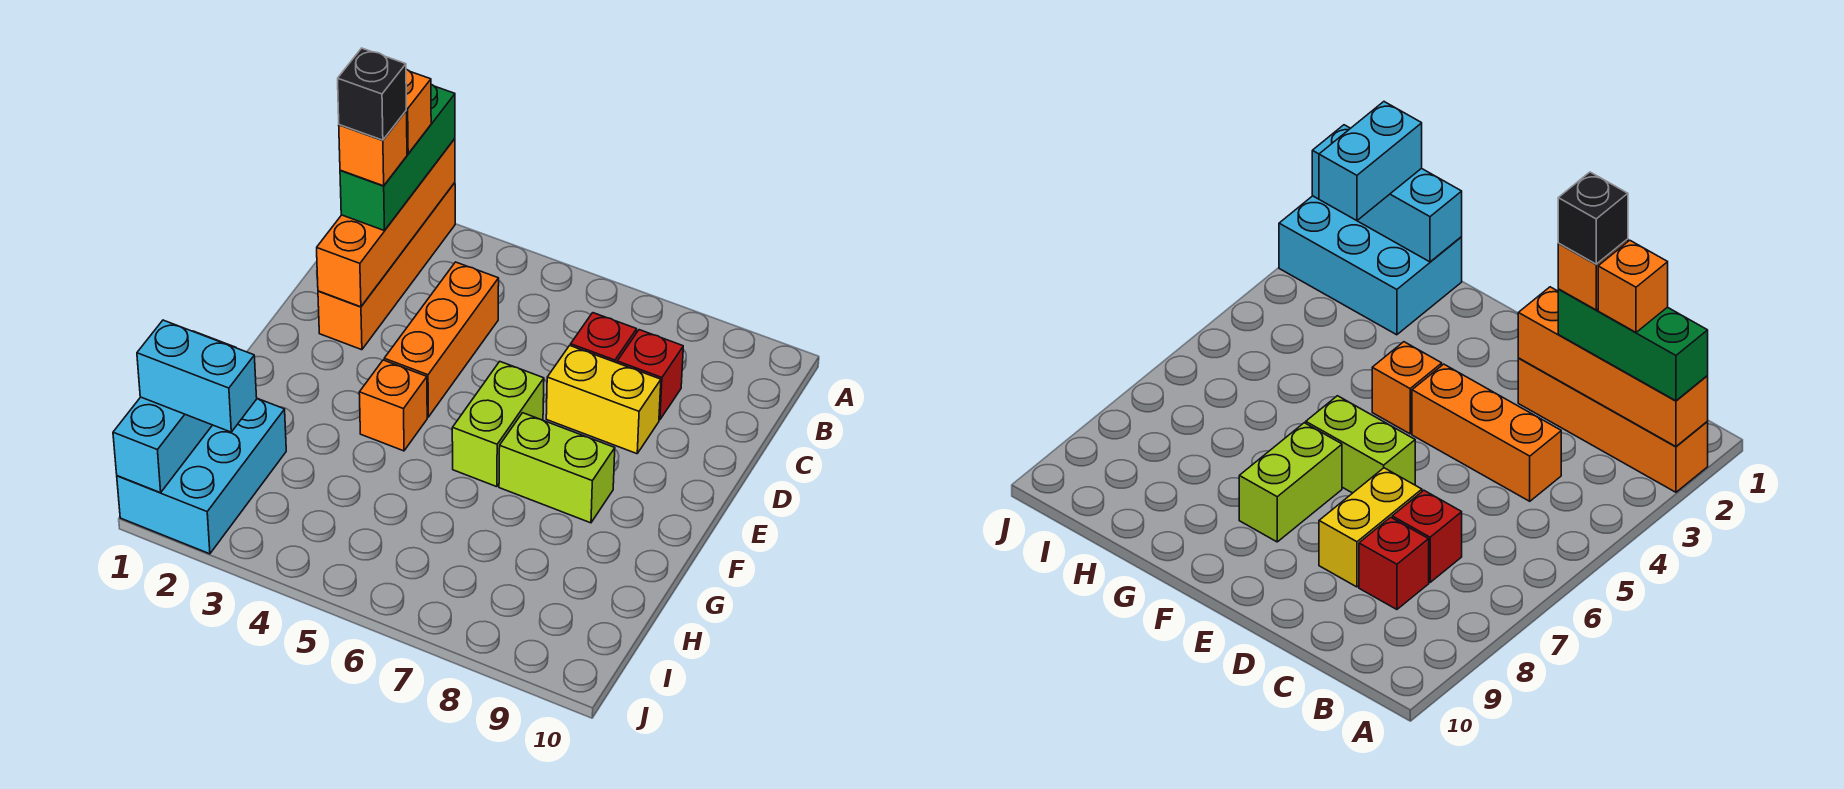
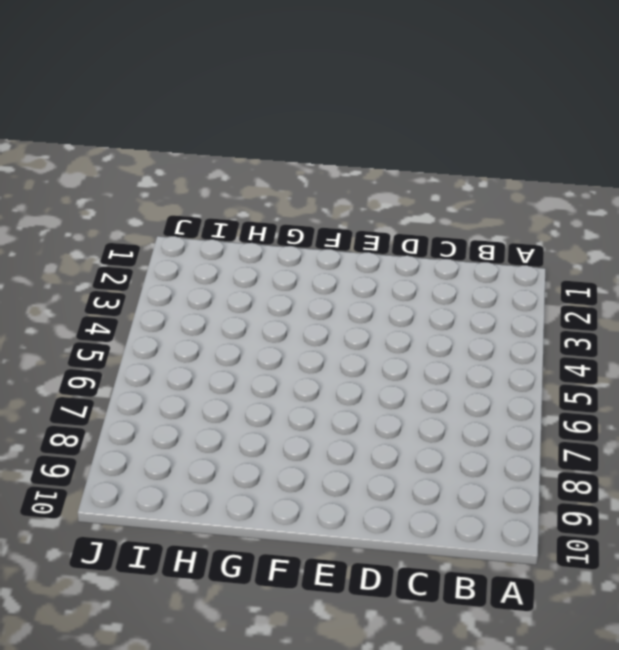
none -> orange 1x4 brick [318,183,455,350]
none -> orange 1x3 brick [384,262,499,417]
none -> red 1x1 brick [571,313,637,363]

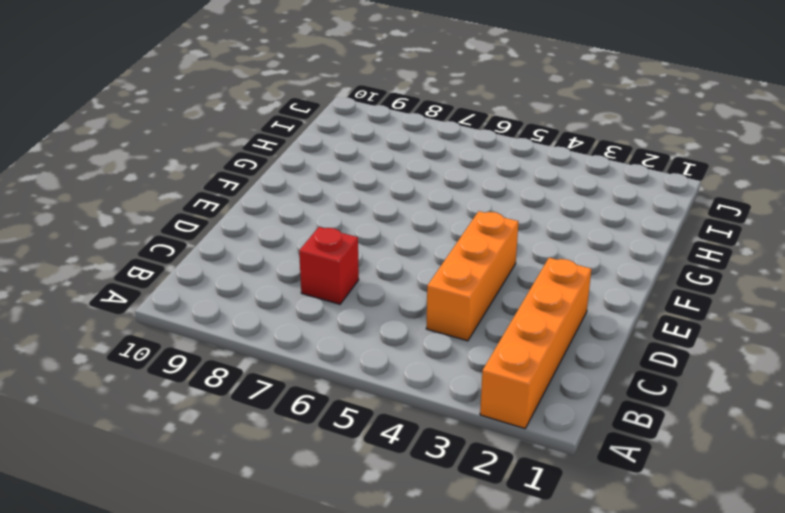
none -> red 1x1 brick [617,330,683,420]
none -> yellow 1x2 brick [546,346,661,454]
none -> lime 1x2 brick [452,362,544,487]

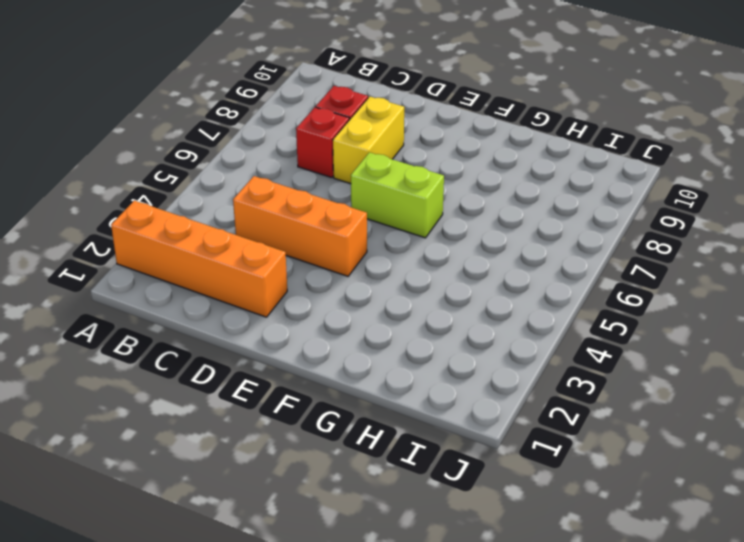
none -> orange 1x1 brick [359,360,427,451]
none -> lime 1x2 brick [499,413,615,523]
none -> cyan 2x3 brick [117,399,286,554]

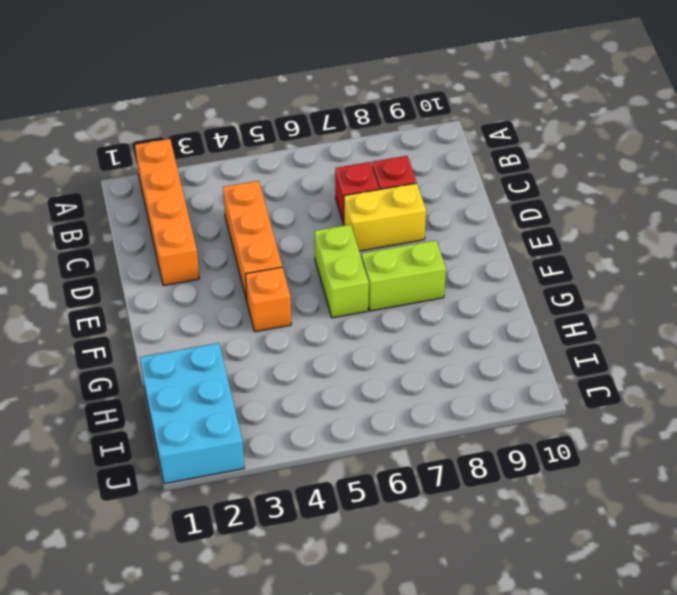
none -> orange 1x4 brick [317,139,455,307]
none -> cyan 1x3 brick [113,331,236,493]
none -> green 1x3 brick [340,84,455,231]

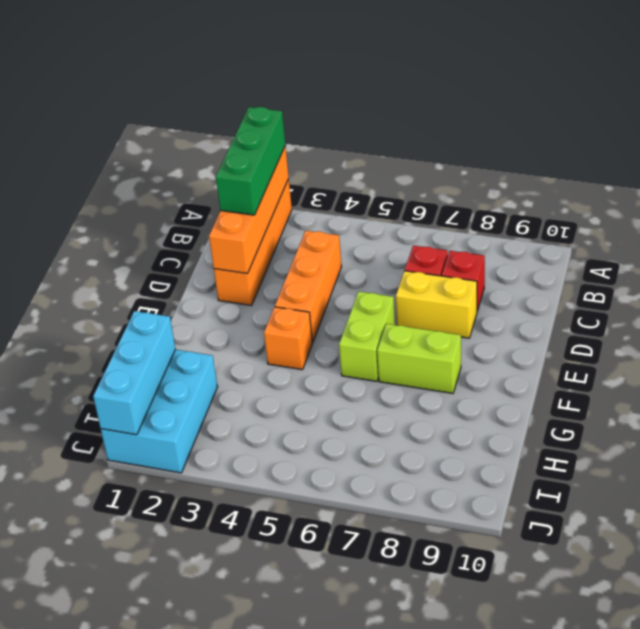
none -> cyan 1x2 brick [137,320,257,432]
none -> orange 1x1 brick [406,69,431,154]
none -> orange 1x1 brick [339,111,407,186]

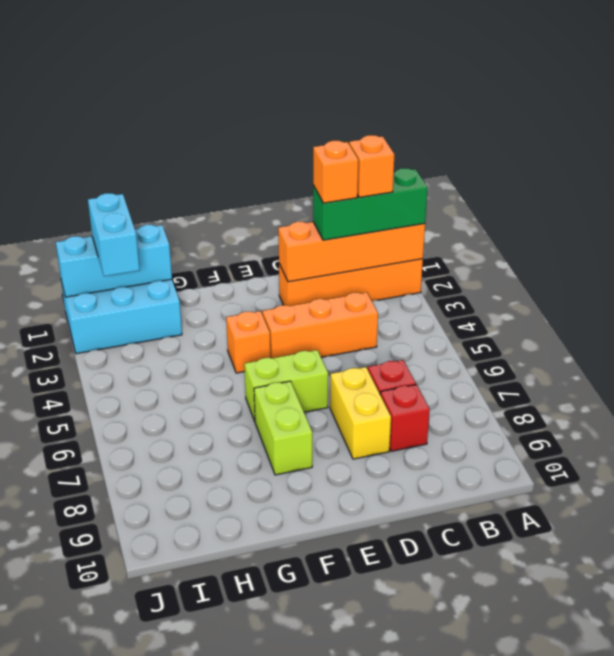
none -> black 1x1 brick [338,48,406,140]

